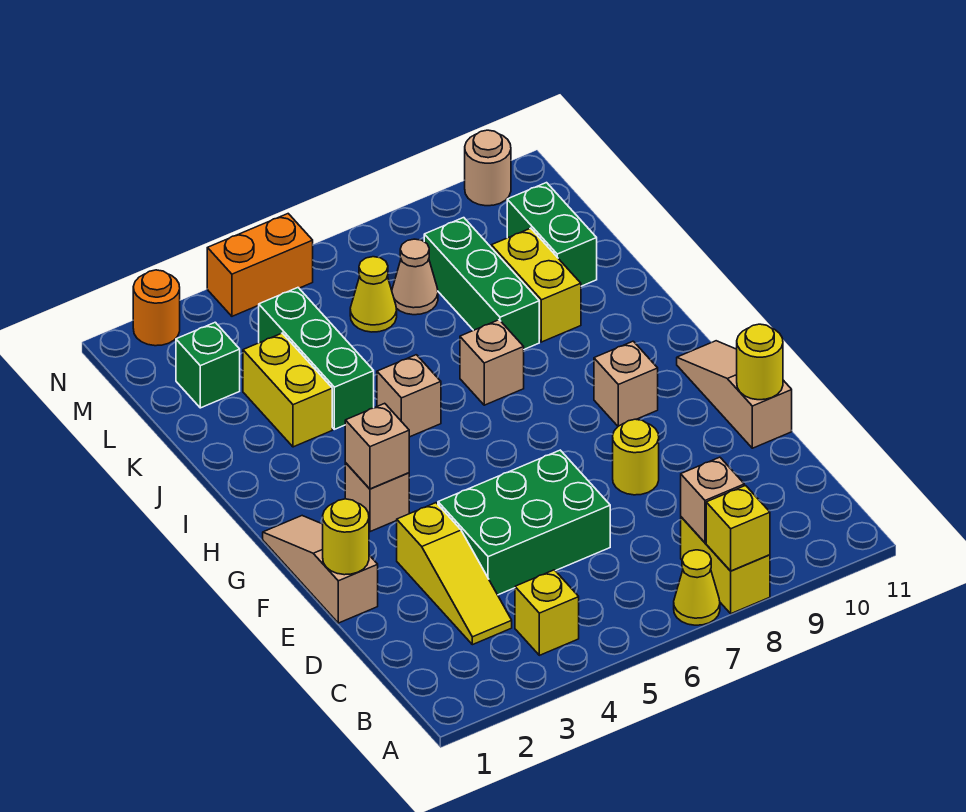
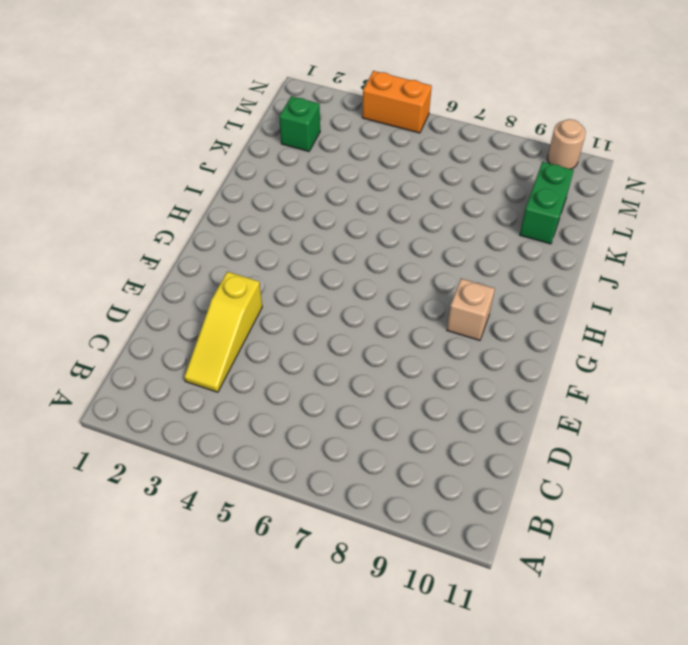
none -> yellow 1x1 cone [674,550,720,625]
none -> yellow 1x2 brick [681,517,770,614]
none -> yellow 1x1 brick [515,570,579,655]

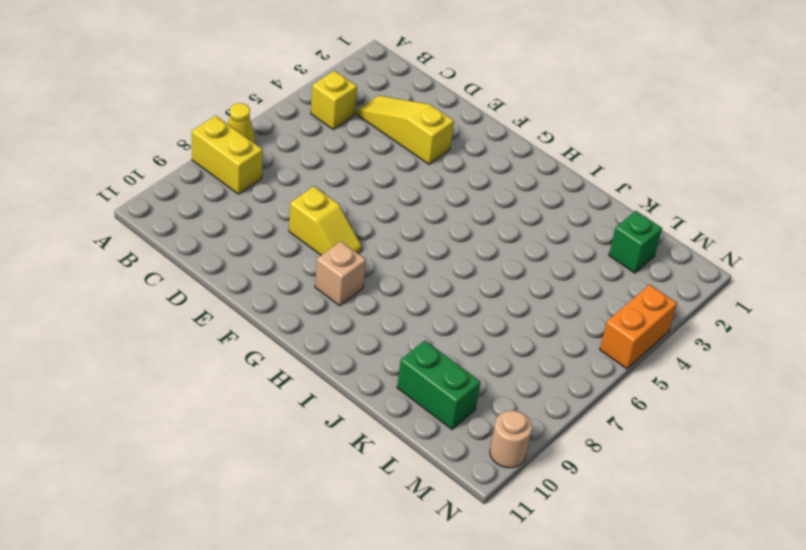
yellow 1x2 slope [289,186,362,255] -> yellow 1x1 round brick [613,419,659,495]
none -> green 2x3 brick [438,450,610,595]
none -> tan 1x3 slope [263,516,378,623]
none -> tan 1x3 slope [677,341,792,448]

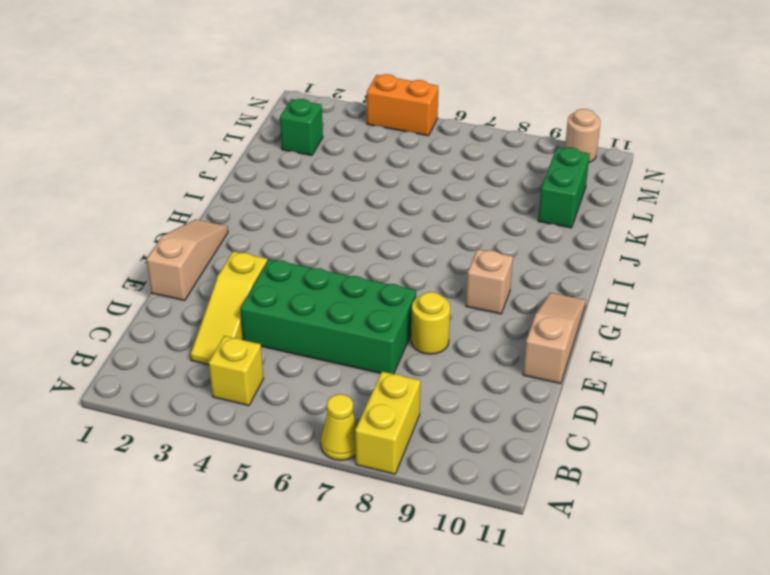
green 2x4 brick [240,259,416,374] -> green 2x3 brick [438,450,610,595]
none -> tan 1x1 brick [345,463,409,532]
none -> tan 1x1 brick [377,355,441,437]
none -> tan 1x1 brick [460,320,524,405]

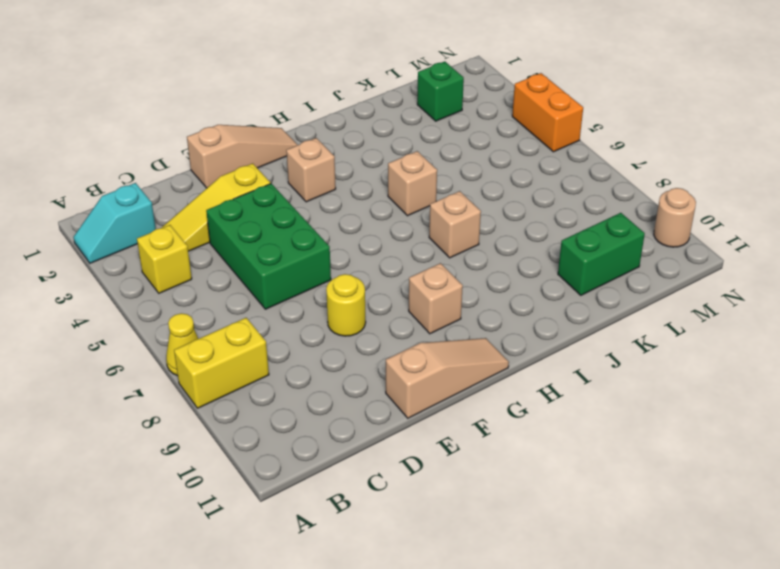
cyan 1x2 slope [74,183,156,263] -> none
none -> yellow 1x2 brick [243,333,332,447]
none -> green 1x3 brick [259,288,374,429]
none -> green 1x3 brick [424,218,539,349]

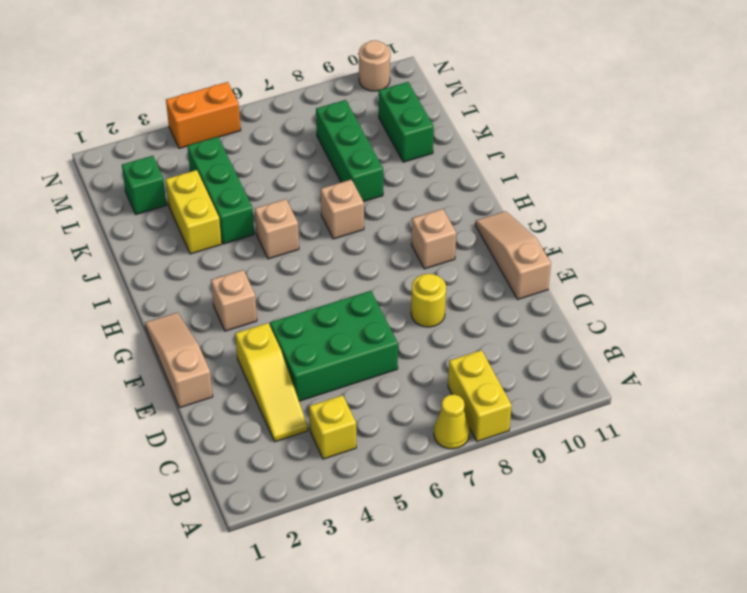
none -> yellow 1x2 brick [491,228,581,342]
none -> yellow 1x1 cone [350,257,397,332]
none -> tan 1x1 cone [392,239,438,315]

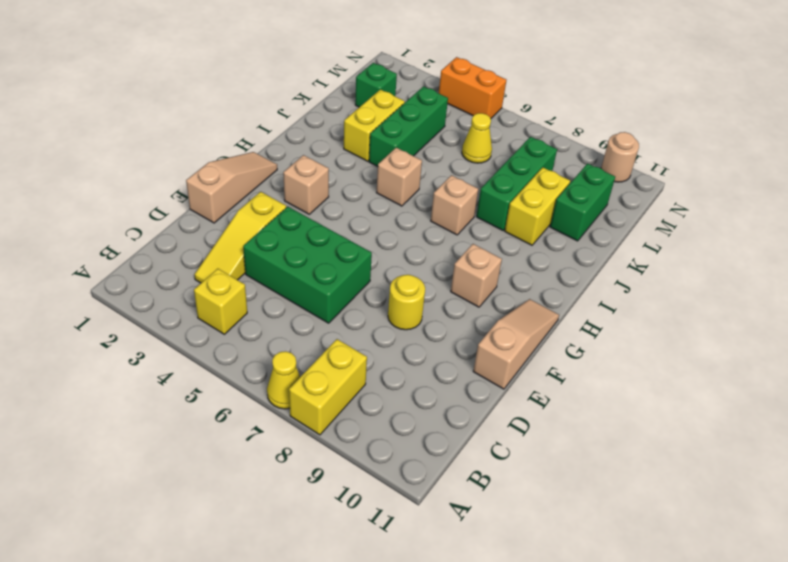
none -> tan 1x1 cone [392,239,438,315]
none -> orange 1x1 round brick [133,270,180,346]
none -> yellow 1x1 brick [706,486,770,571]

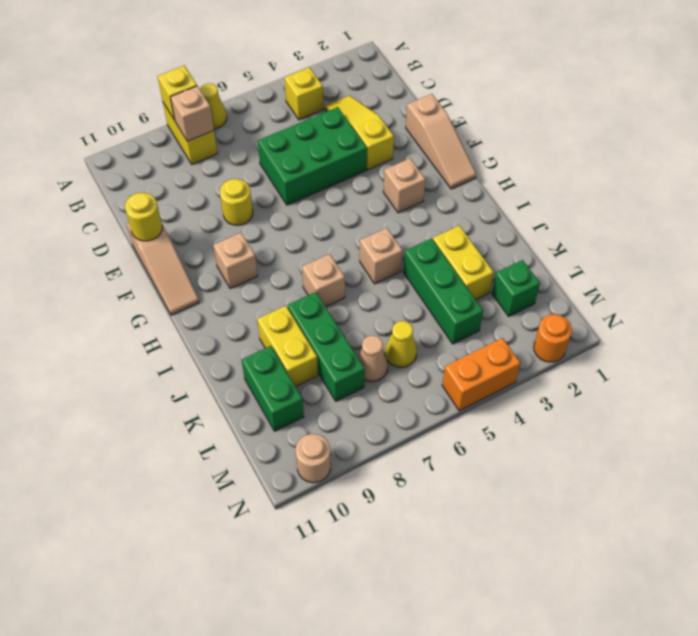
none -> yellow 1x1 round brick [323,499,369,575]
none -> tan 1x1 brick [345,403,409,489]

